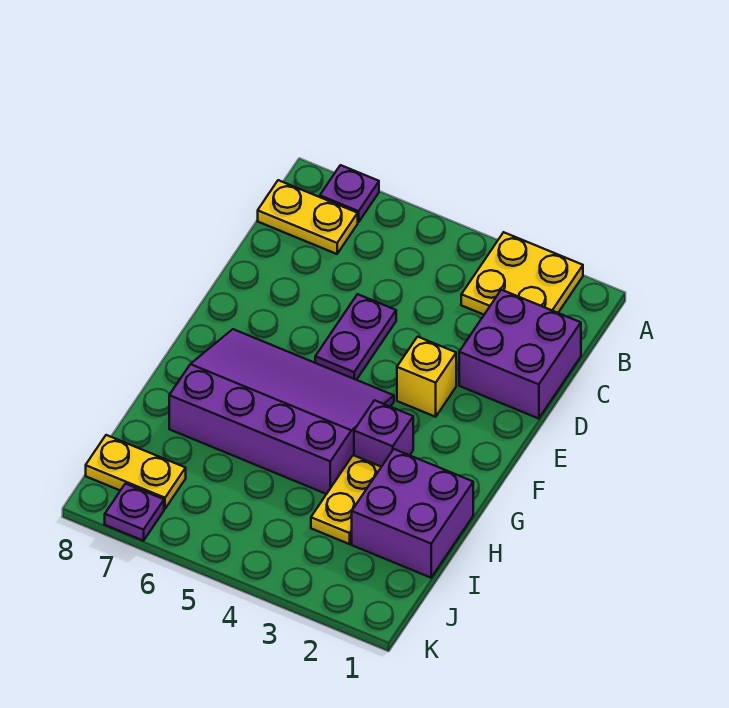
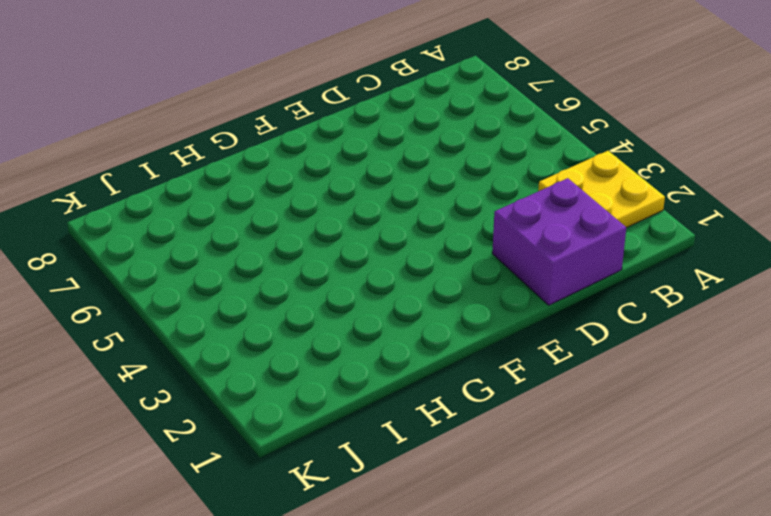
none -> purple 1x1 plate [320,165,379,222]
none -> yellow 1x2 plate [258,180,358,254]
none -> purple 1x2 plate [315,294,396,380]

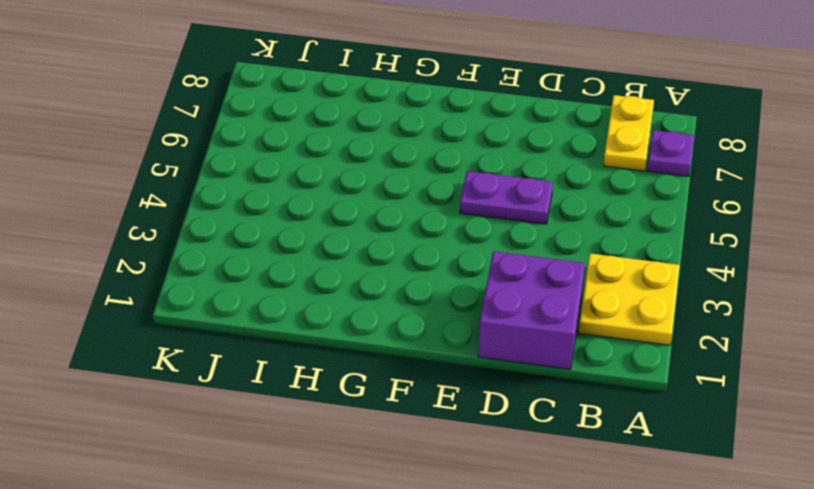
none -> yellow 1x1 brick [397,337,456,417]
none -> purple 3x4 slope [169,329,394,494]
none -> purple 1x1 brick [354,400,413,467]

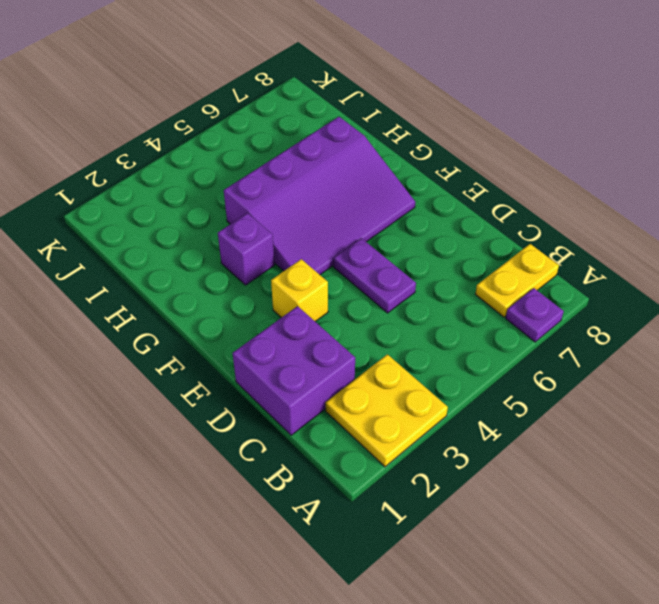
none -> purple 2x2 brick [352,449,473,578]
none -> yellow 1x2 plate [311,455,381,544]
none -> yellow 1x2 plate [86,435,186,509]

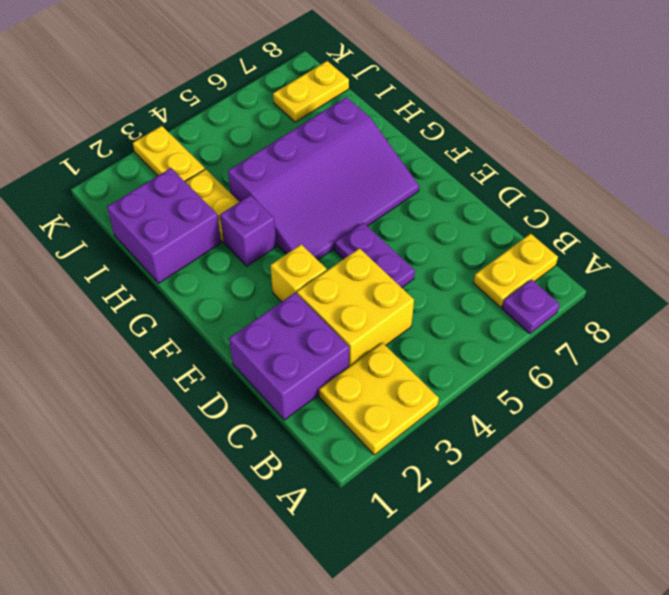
yellow 2x2 brick [297,248,414,366] -> none
yellow 1x2 plate [133,126,205,181] -> none
none -> purple 1x1 plate [105,484,164,541]

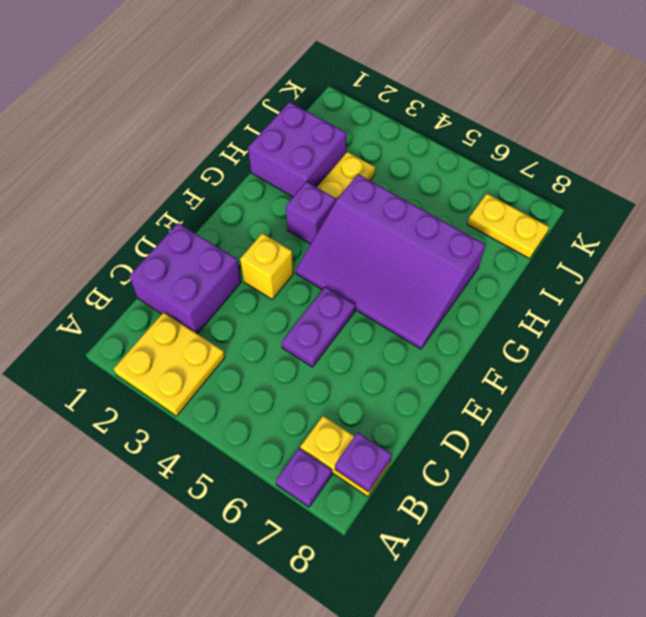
purple 1x1 plate [335,433,392,492] -> purple 1x1 plate moved to [105,484,164,541]

